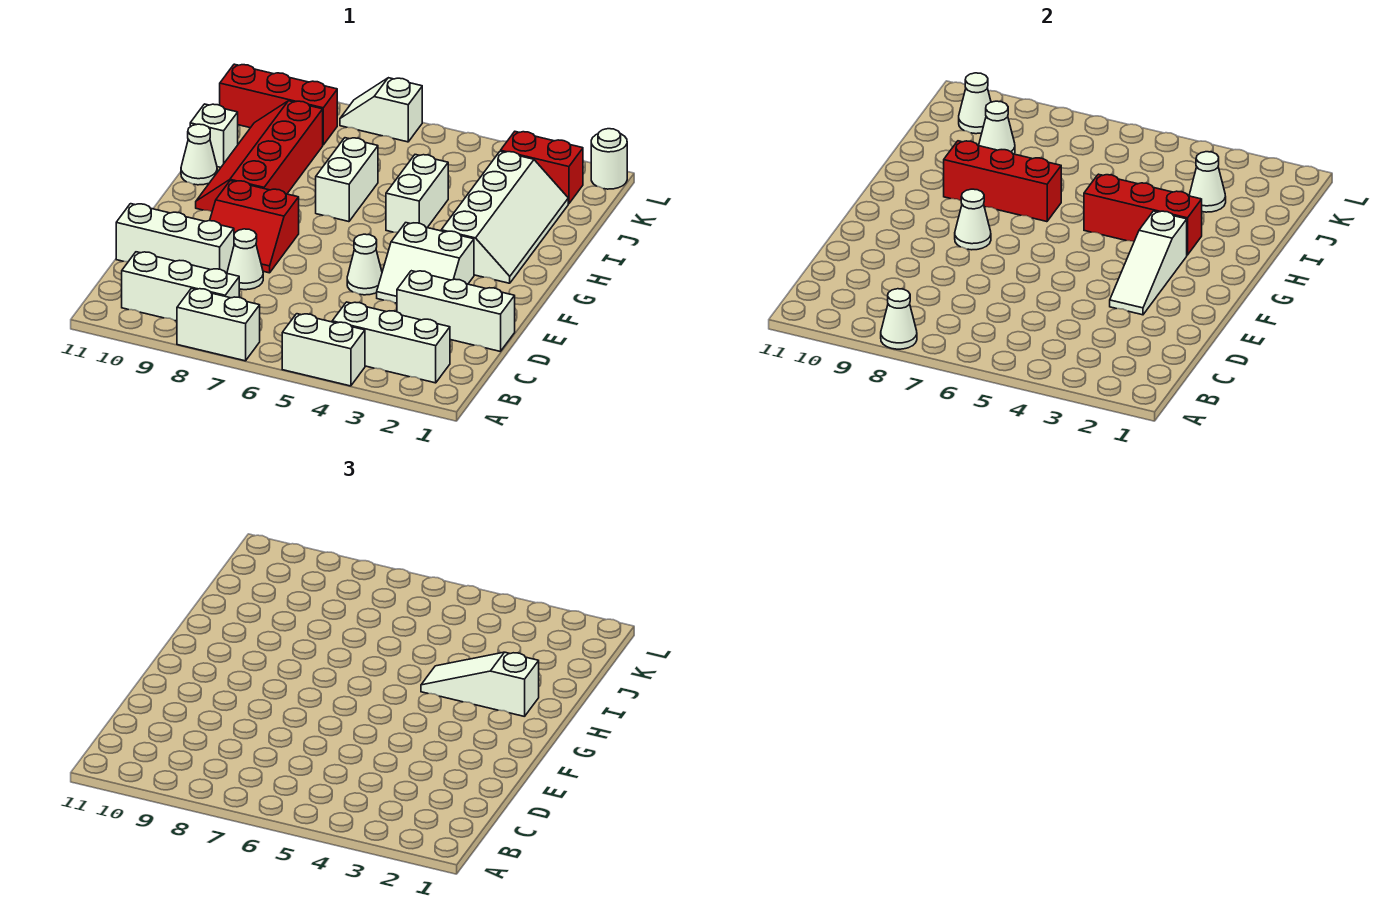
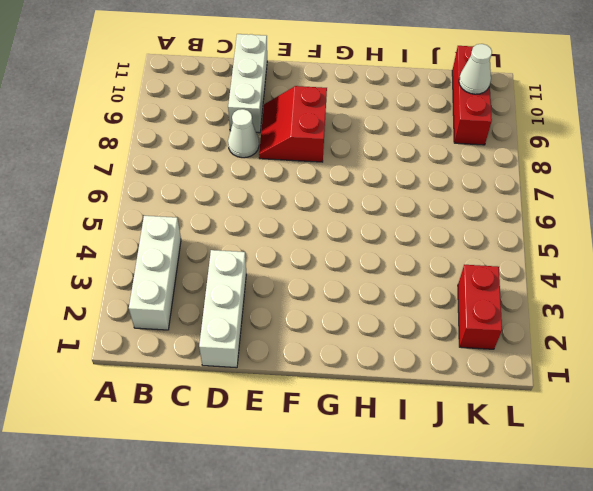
none -> white 1x2 brick [282,314,365,386]
none -> white 1x2 brick [177,288,260,361]
none -> white 1x3 brick [122,252,239,321]

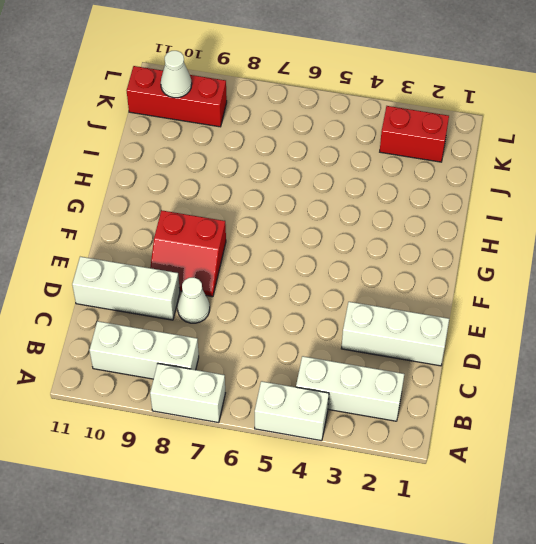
none -> white 2x2 slope [377,223,474,303]
none -> white 1x1 cone [347,234,382,295]
none -> white 2x4 slope [441,151,568,283]

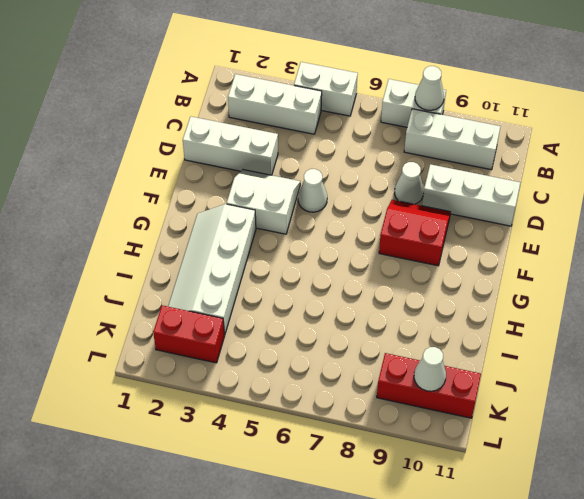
none -> red 2x4 slope [196,101,323,212]
none -> white 1x2 brick [386,155,448,232]
none -> white 1x2 brick [316,138,378,222]

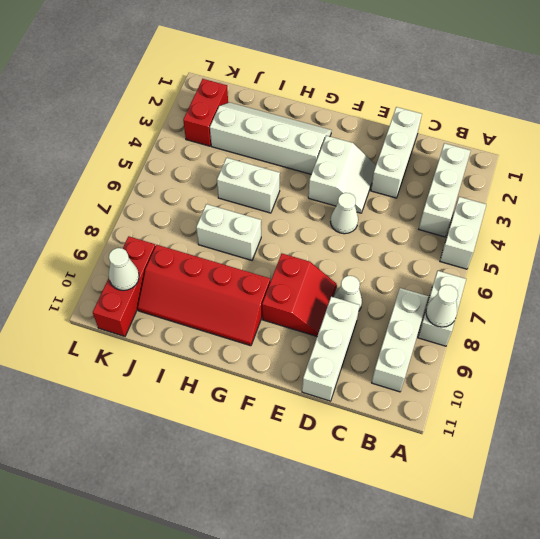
none -> white 1x1 cone [181,124,217,185]
none -> white 1x1 brick [190,104,238,167]
none -> white 1x1 round brick [591,129,627,189]

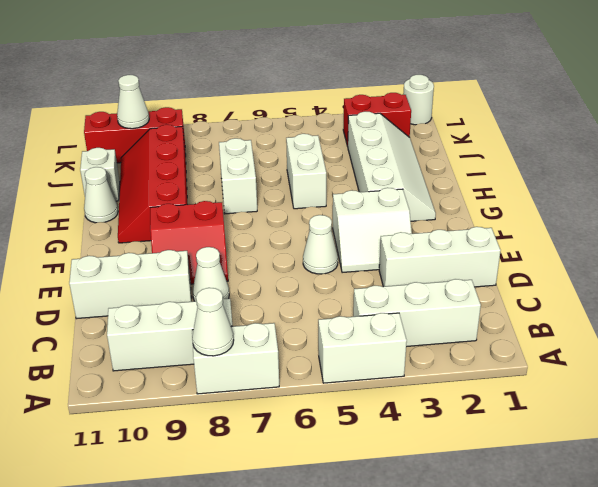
none -> white 1x2 slope [340,78,422,142]
none -> white 1x3 slope [1110,211,1187,315]
none -> white 1x1 cone [955,189,991,250]

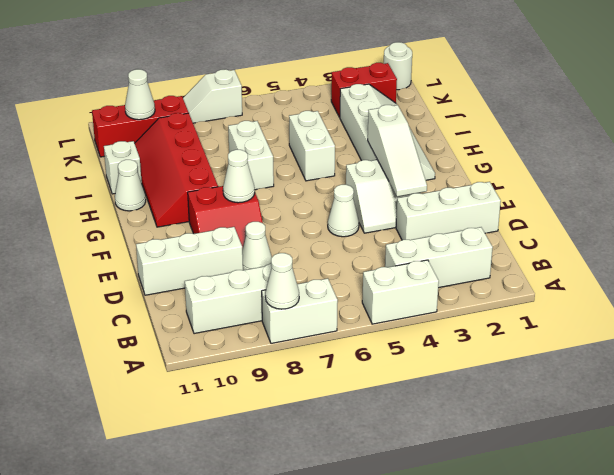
none -> red 1x3 brick [1084,174,1202,255]
none -> red 1x3 brick [944,141,1061,222]
none -> white 1x1 cone [1189,152,1226,212]

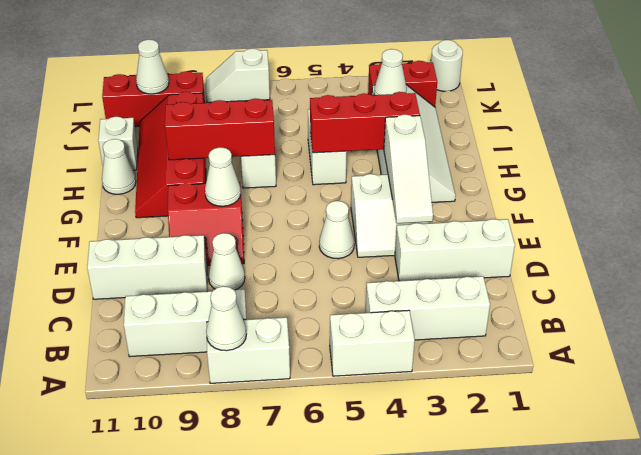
none -> white 1x1 cone [979,101,1015,154]
none -> white 1x3 slope [421,652,539,717]

